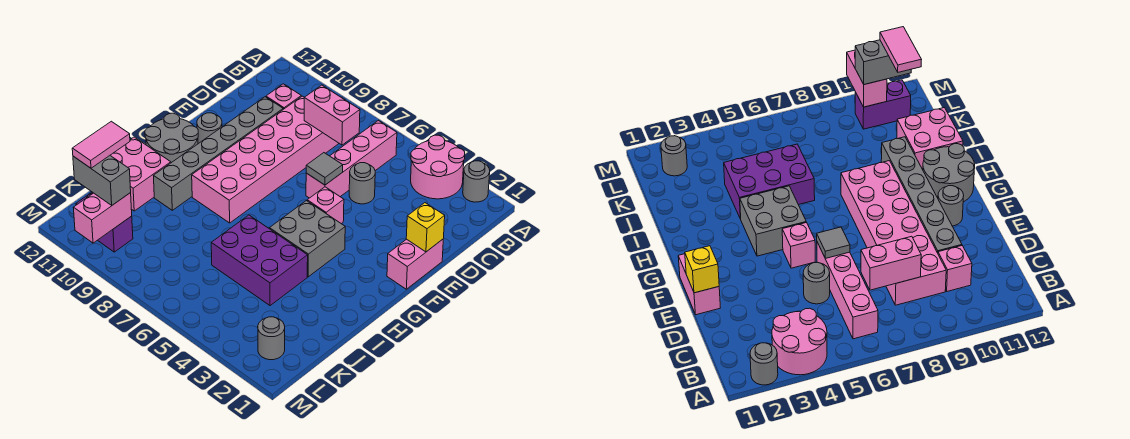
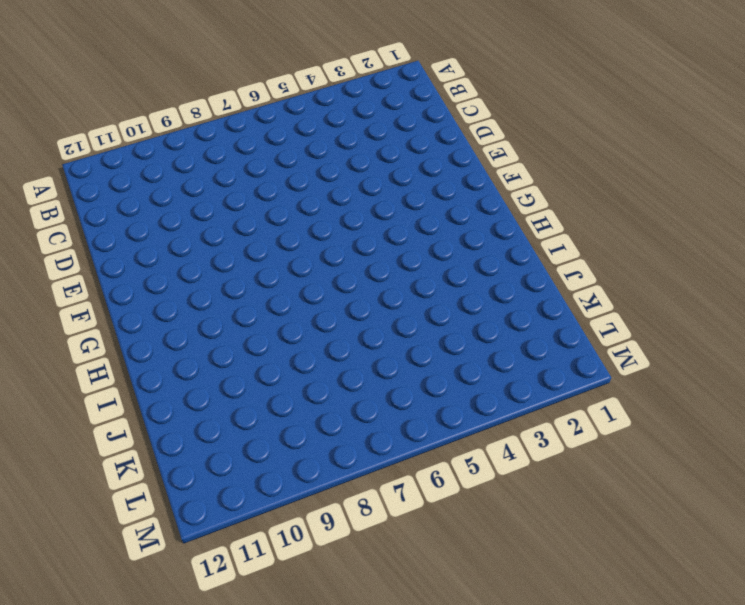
none -> grey 1x1 round brick [463,161,490,202]
none -> pink 2x2 round brick [411,135,465,199]
none -> pink 1x4 brick [306,121,397,198]

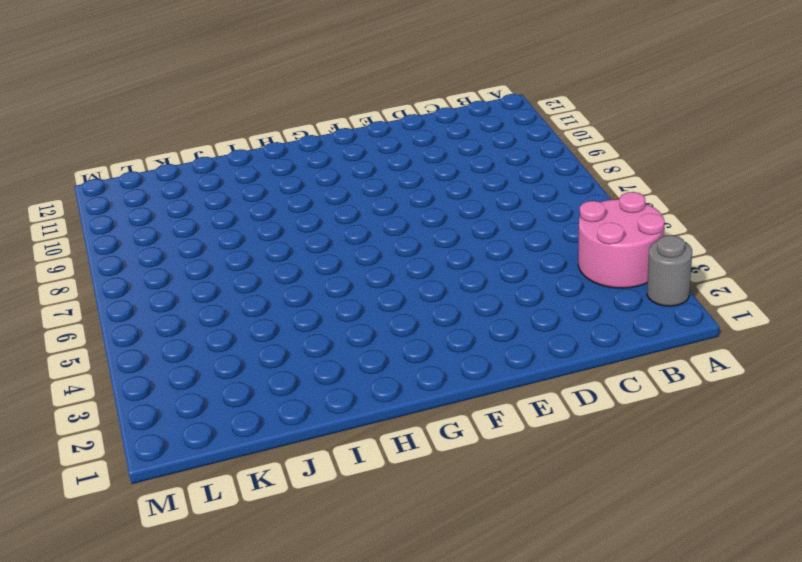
none -> pink 1x4 brick [306,121,397,198]
none -> pink 2x6 brick [192,96,339,223]
none -> pink 1x1 brick [266,84,301,109]

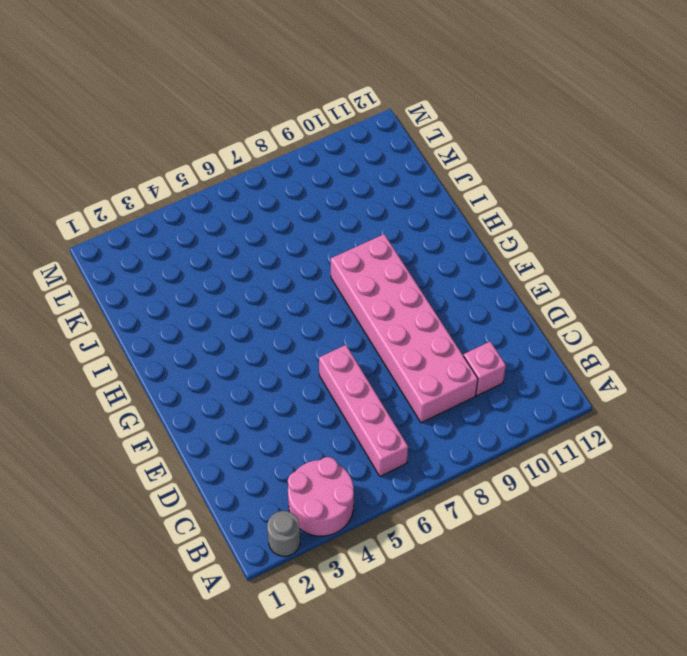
none -> grey 1x1 round brick [349,163,375,204]
none -> grey 1x6 brick [154,97,283,210]
none -> pink 1x2 brick [387,239,443,289]

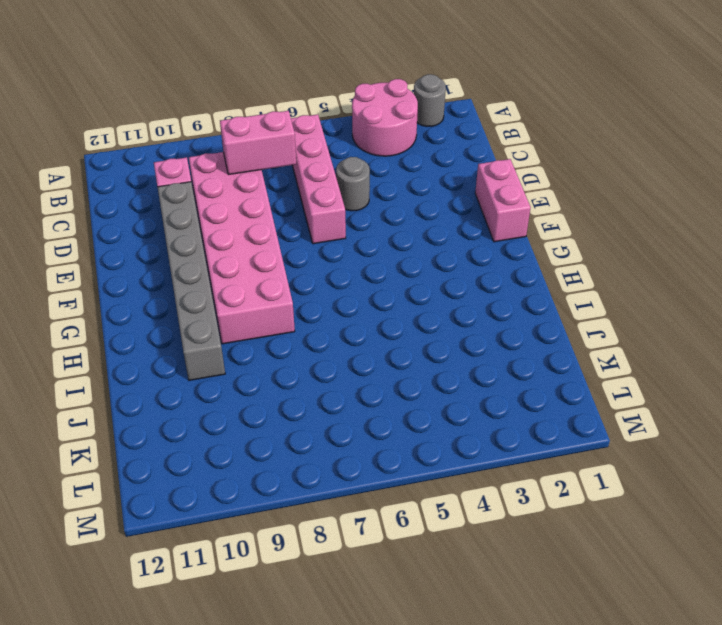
none -> pink 1x1 brick [307,187,344,224]
none -> grey 1x1 round brick [197,113,222,144]
none -> grey 2x2 brick [270,201,345,277]

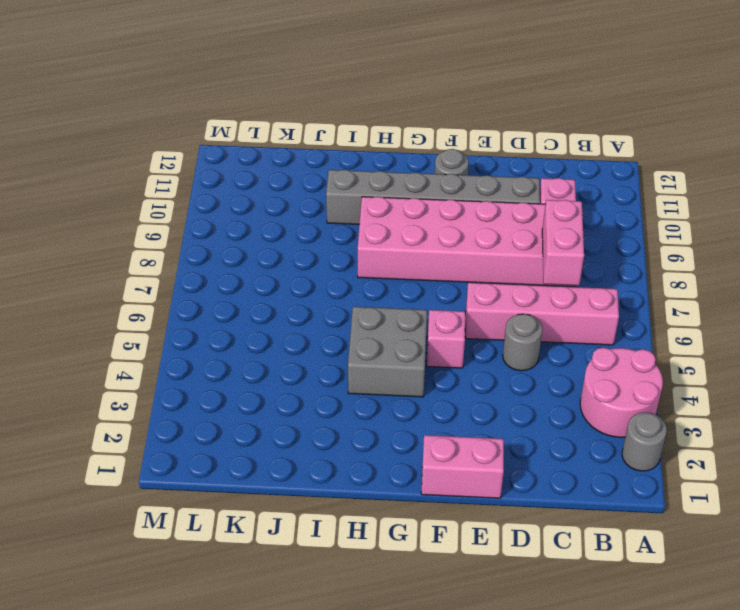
none -> grey 2x2 round brick [145,113,198,163]
none -> purple 2x3 brick [211,215,308,306]
none -> pink 2x2 brick [110,137,171,211]

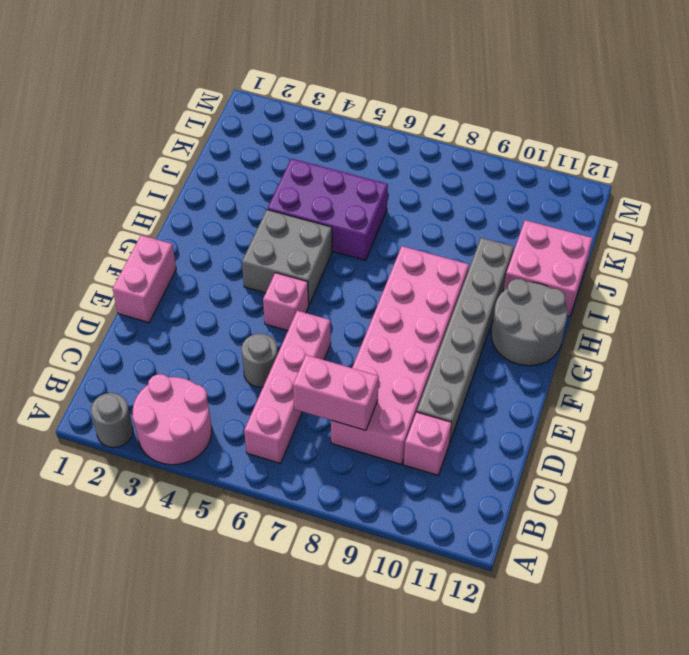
none -> grey 1x1 round brick [197,113,222,144]
none -> grey 1x1 round brick [258,317,285,360]
none -> purple 1x2 brick [76,192,133,252]

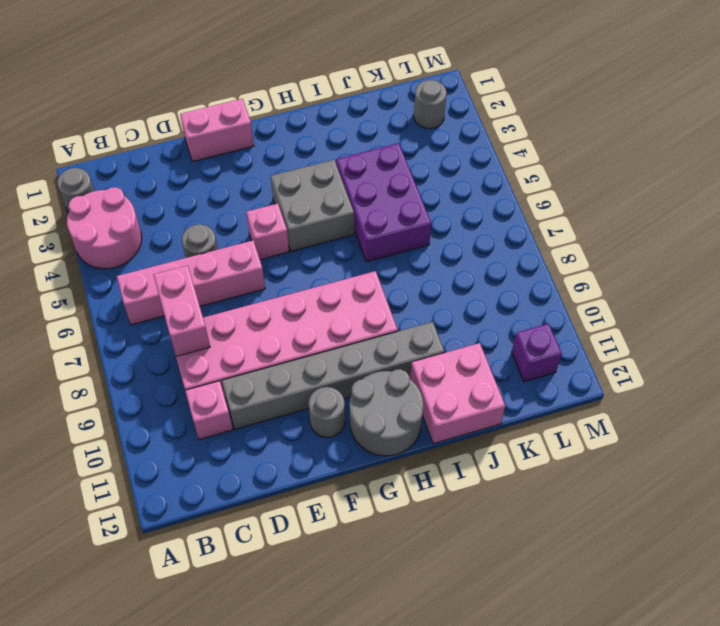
purple 1x1 brick [512,324,562,382] -> purple 1x2 brick [76,192,133,252]
none -> yellow 1x1 brick [406,203,445,252]
none -> grey 1x1 tile [306,153,343,185]
none -> pink 1x2 brick [73,193,132,243]

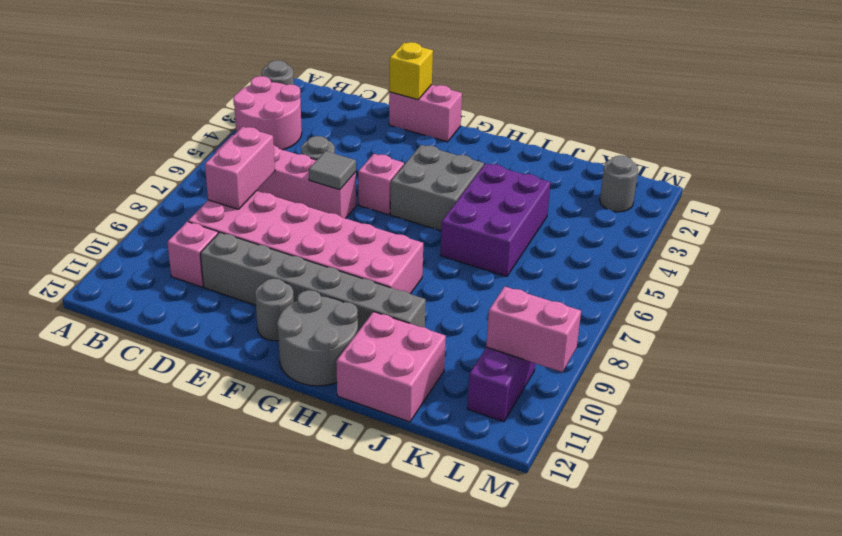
none -> grey 1x2 brick [73,156,131,205]
none -> pink 1x2 tile [72,121,130,168]

